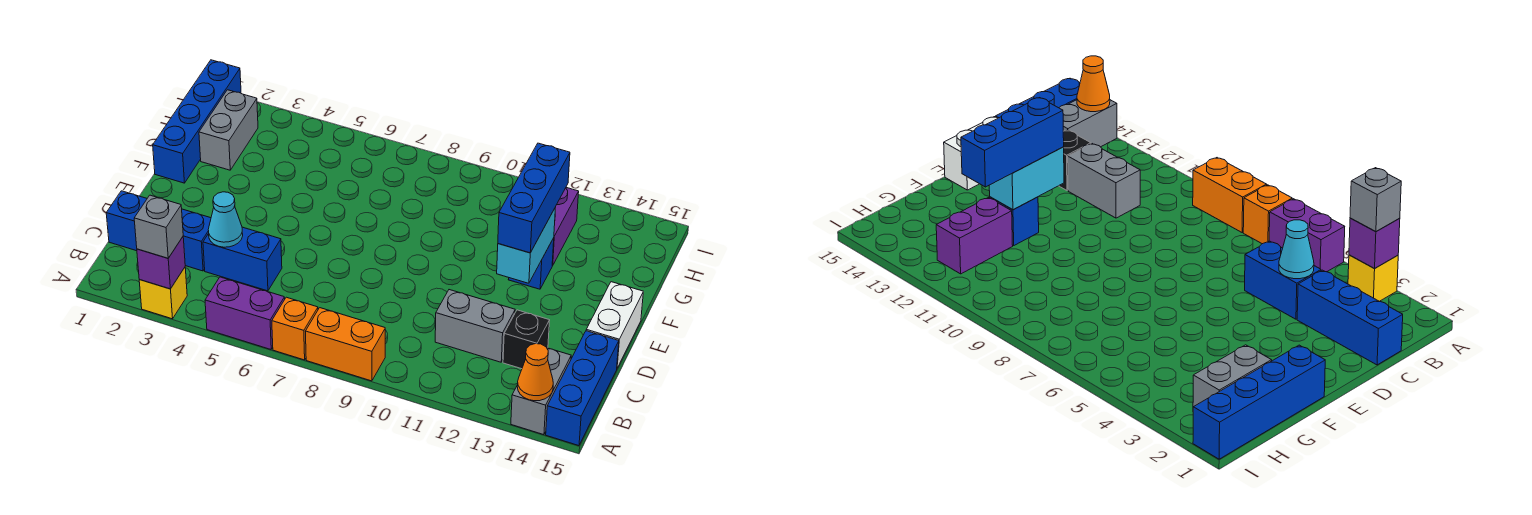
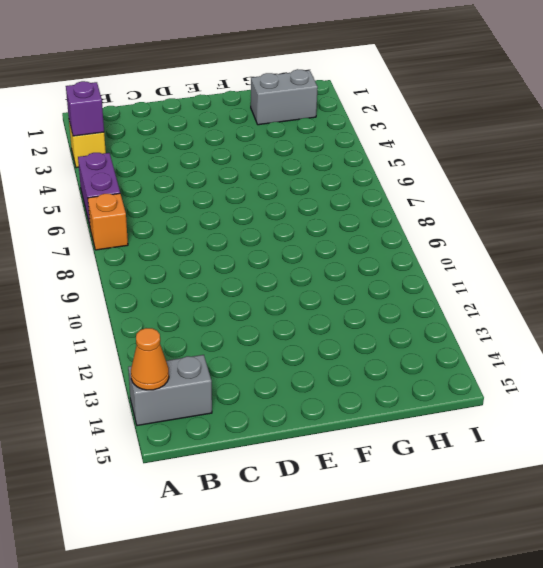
none -> orange 1x2 brick [306,308,385,381]
none -> blue 1x3 brick [546,331,619,446]
none -> blue 1x3 brick [106,191,211,271]

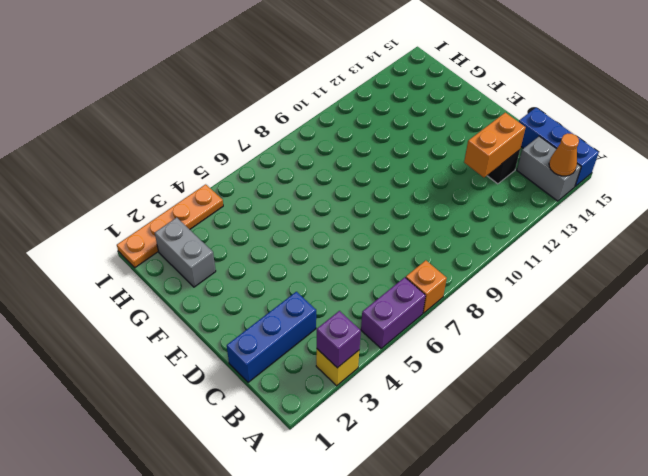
orange 1x2 brick [464,113,526,177] -> orange 1x2 brick moved to [306,308,385,381]
orange 1x4 plate [117,184,223,268] -> blue 1x4 brick [153,60,241,183]
none -> blue 1x2 brick [203,227,282,291]
none -> grey 1x2 brick [435,290,515,362]
none -> white 1x2 brick [586,282,643,368]

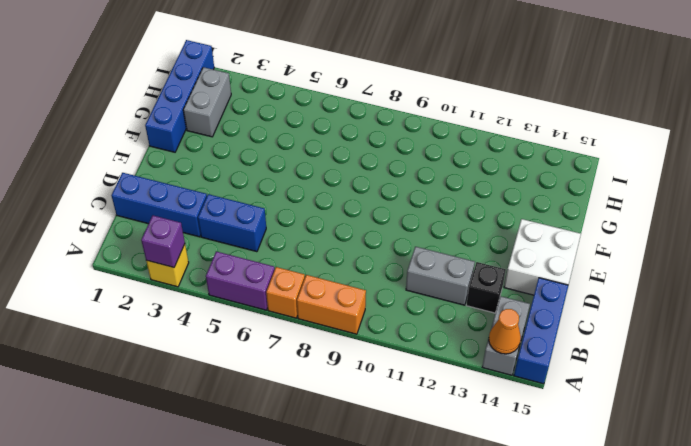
white 2x2 brick [504,219,581,295] -> white 1x2 brick [586,282,643,368]
none -> blue 1x1 brick [508,238,554,289]
none -> purple 1x2 brick [552,188,579,265]
none -> cyan 1x1 cone [208,192,243,247]

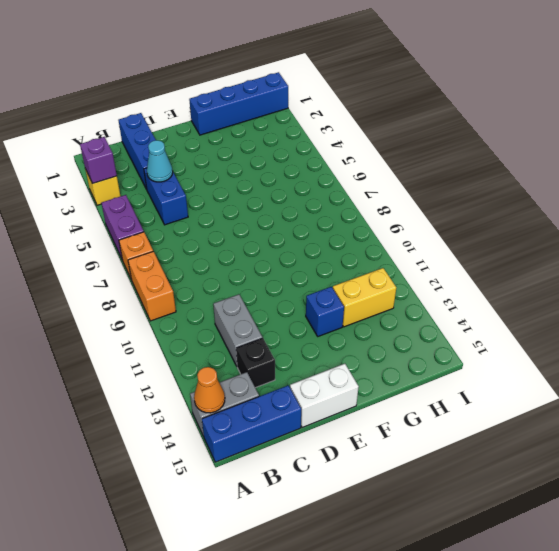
yellow 1x2 brick [333,268,396,327] -> purple 1x2 brick [552,188,579,265]
none -> grey 1x2 brick [199,90,258,170]
none -> cyan 1x2 brick [497,207,556,283]
none -> grey 1x1 brick [134,195,183,258]

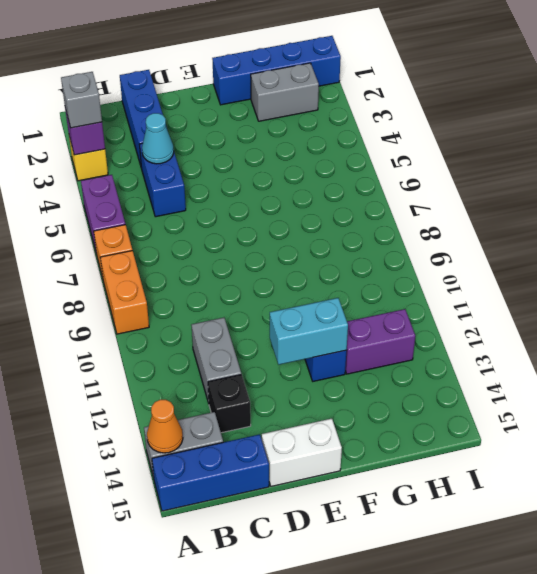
none -> blue 1x3 brick [498,143,570,253]

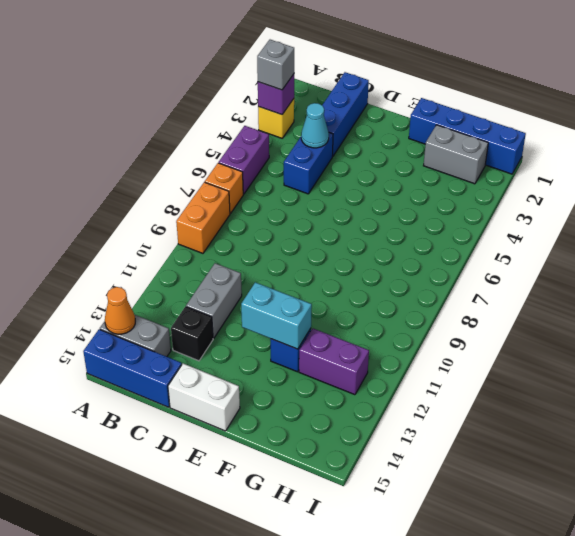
none -> blue 1x3 brick [498,143,570,253]

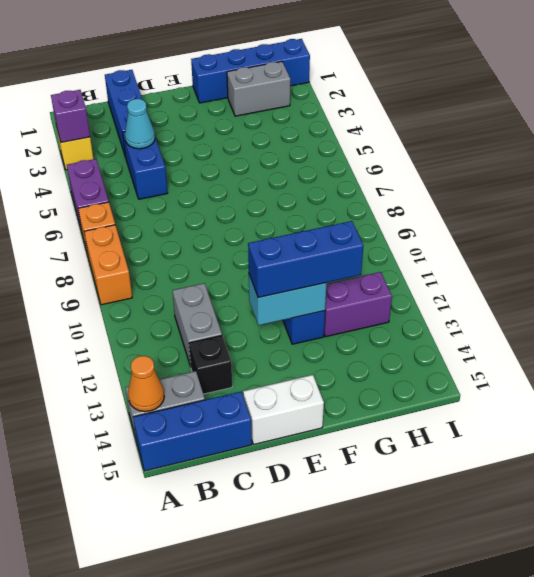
none -> grey 1x1 brick [134,195,183,258]

